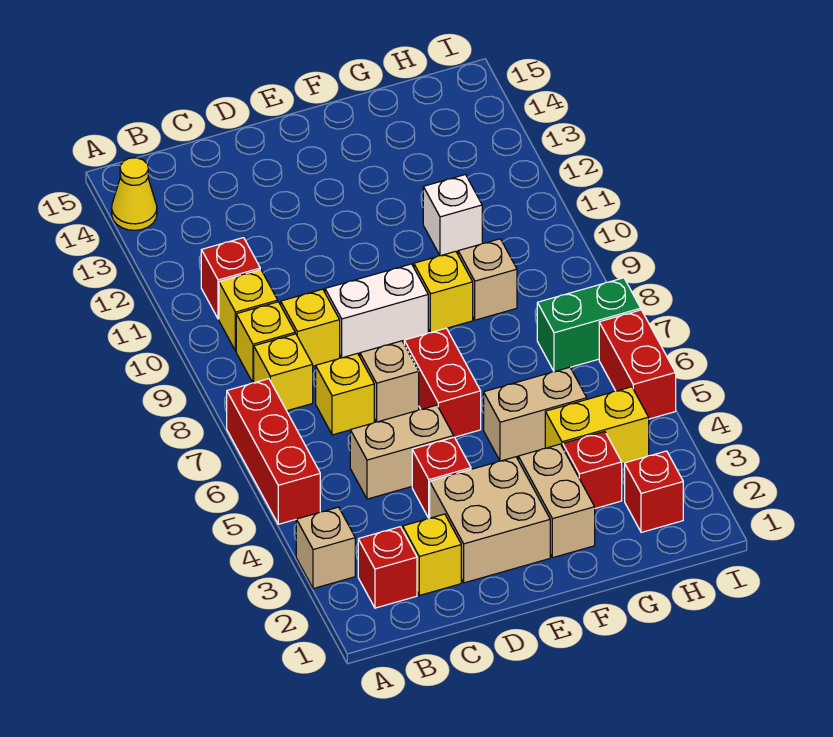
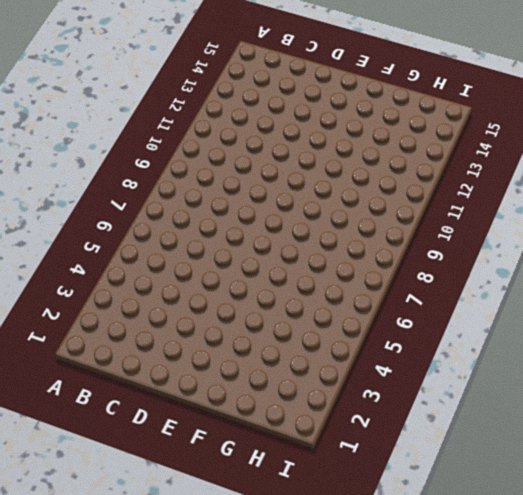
none -> tan 1x1 brick [296,507,355,589]
none -> red 1x3 brick [227,379,320,524]
none -> yellow 1x1 cone [112,158,157,230]

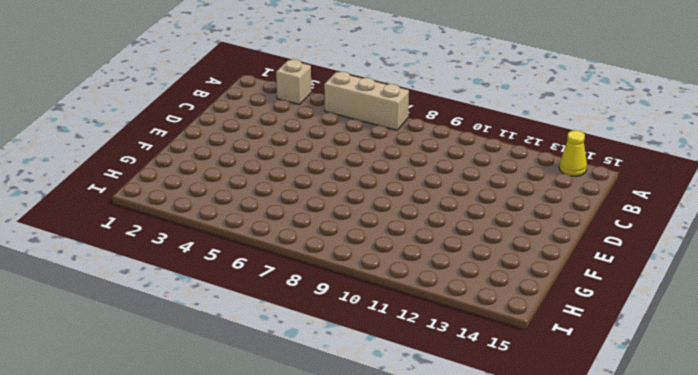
tan 1x3 brick [324,72,409,130] -> red 1x3 brick [227,379,320,524]
none -> red 1x1 brick [358,527,417,608]
none -> yellow 1x1 brick [254,334,313,411]
none -> yellow 1x1 brick [236,302,295,383]

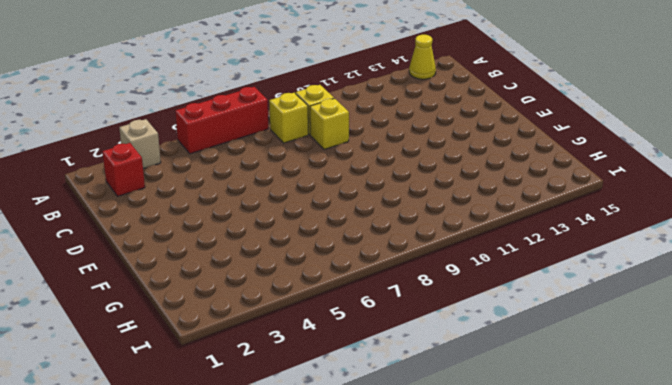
none -> yellow 1x1 brick [219,270,278,351]
none -> red 1x1 brick [201,238,260,319]
none -> yellow 1x1 brick [403,514,461,595]

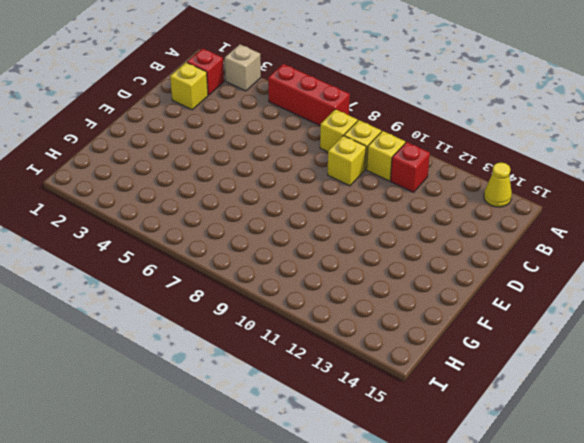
none -> tan 1x2 brick [350,405,454,499]
none -> yellow 1x1 brick [316,353,374,435]
none -> tan 2x2 brick [430,457,550,583]

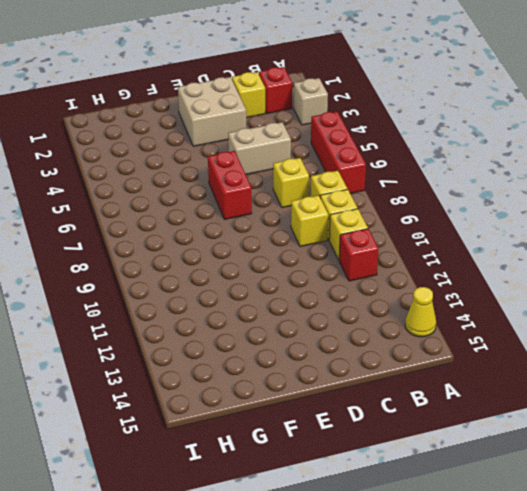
none -> red 1x1 brick [412,437,471,518]
none -> tan 1x1 brick [360,341,419,422]
none -> white 1x2 brick [325,264,428,358]

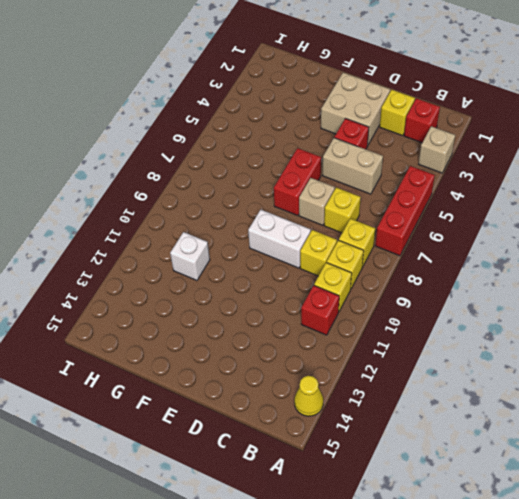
none -> tan 1x2 brick [518,444,595,558]
none -> tan 1x2 brick [484,367,587,461]
none -> yellow 1x1 brick [414,251,473,333]

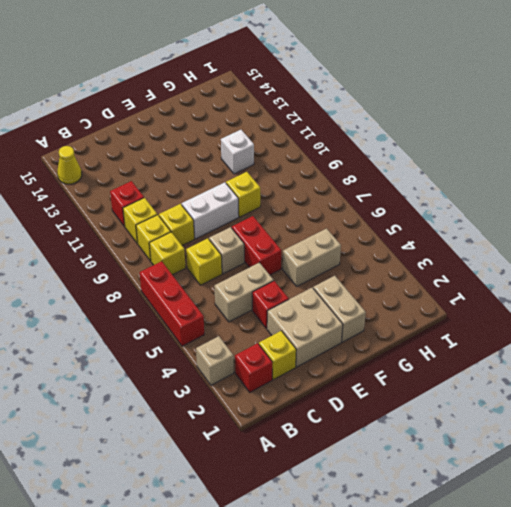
none -> red 1x1 brick [563,432,622,508]
none -> yellow 1x2 brick [545,387,649,464]
none -> tan 1x1 brick [458,239,517,320]

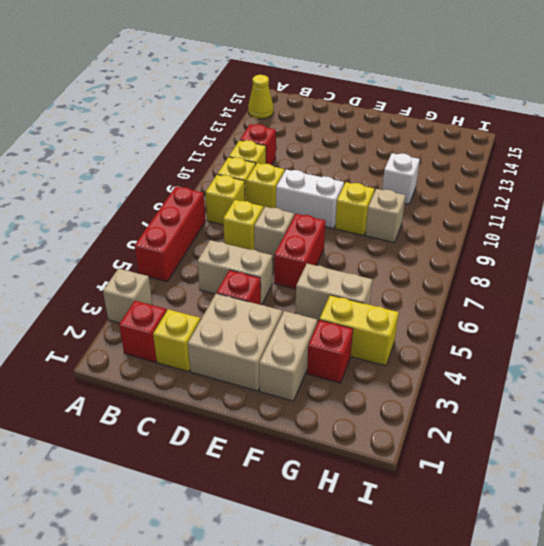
none -> red 1x1 brick [625,451,683,532]
none -> green 1x2 brick [537,278,641,372]
none -> red 1x2 brick [599,310,676,419]

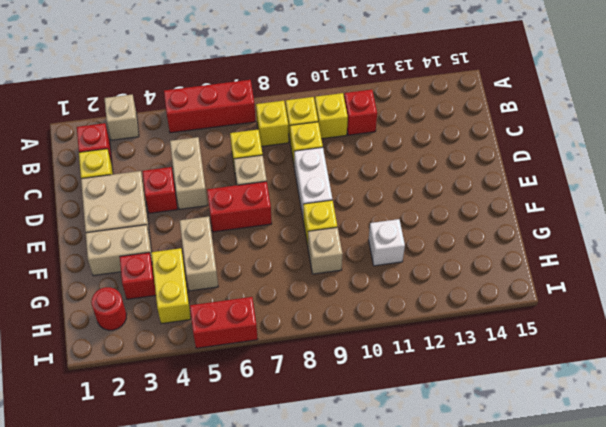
red 1x1 round brick [91,287,127,330] -> red 1x1 brick [625,451,683,532]
none -> yellow 1x1 cone [112,158,157,230]
none -> green 1x2 brick [537,278,641,372]

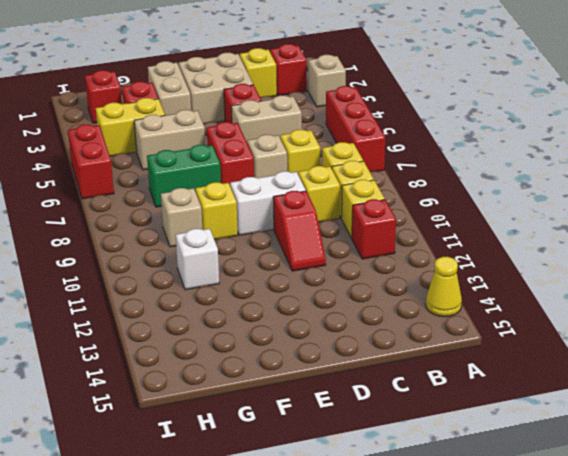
red 1x2 slope [273,191,326,271] -> none
green 1x2 brick [147,145,221,207] -> green 1x2 brick moved to [537,278,641,372]

